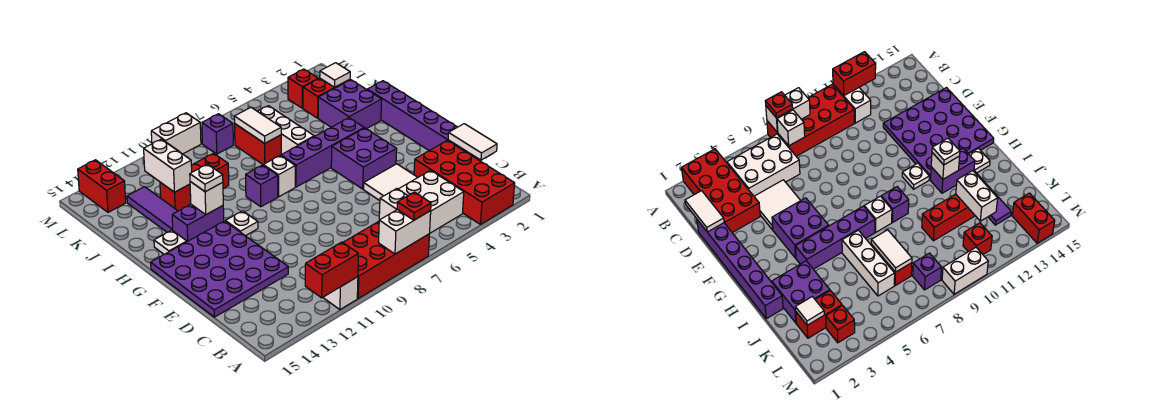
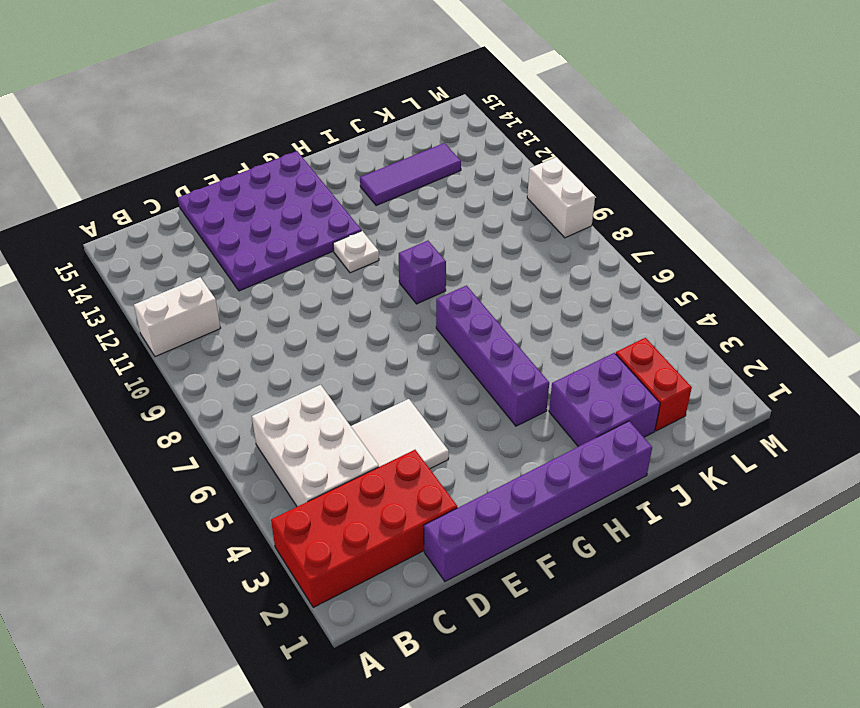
none -> red 2x4 brick [343,222,429,298]
none -> purple 2x2 brick [331,128,397,189]
none -> white 1x1 brick [263,156,295,197]
none -> purple 1x2 brick [172,204,224,242]

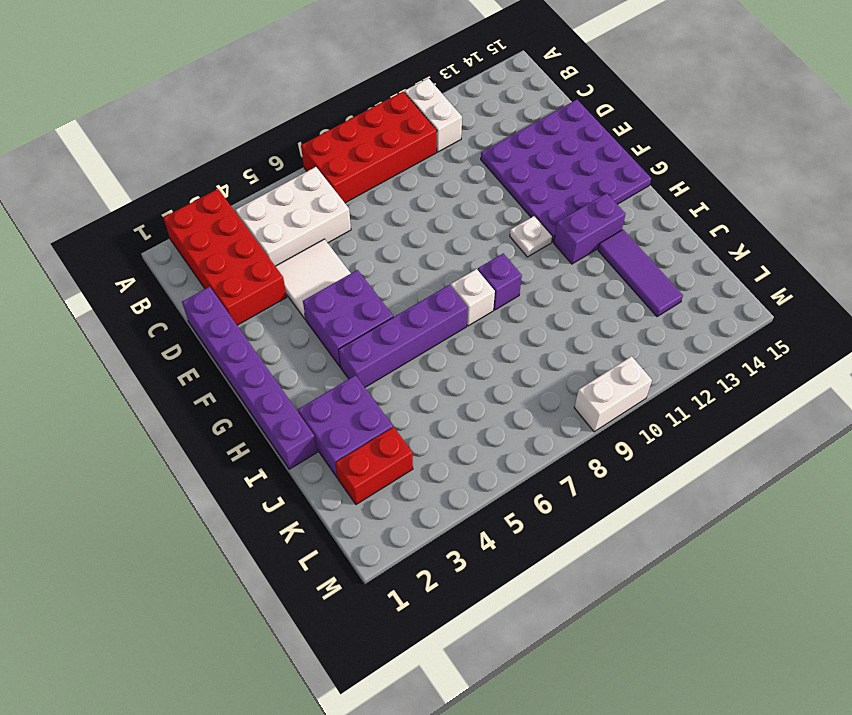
none -> white 1x1 plate [154,230,187,254]
none -> white 1x3 brick [258,106,314,154]
none -> red 1x2 brick [235,124,281,165]
none -> red 1x3 brick [160,153,229,211]

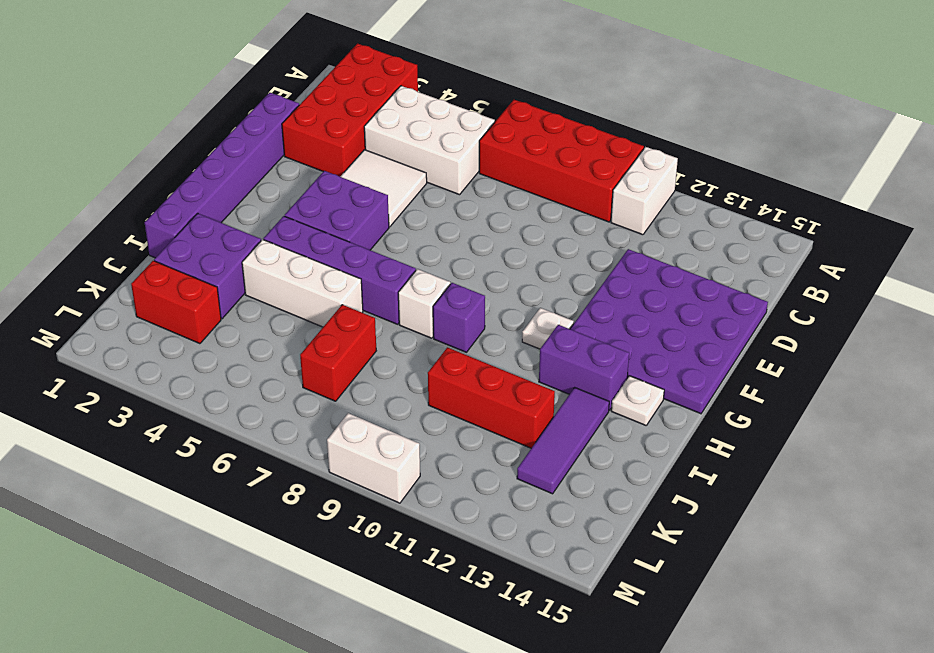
white 1x3 brick [242,240,363,327] -> white 1x3 brick turned to [258,106,314,154]
none -> red 1x1 brick [288,69,318,108]
none -> purple 1x1 brick [202,114,233,154]
none -> red 1x1 brick [963,223,992,254]
none -> red 1x2 brick [78,160,126,212]

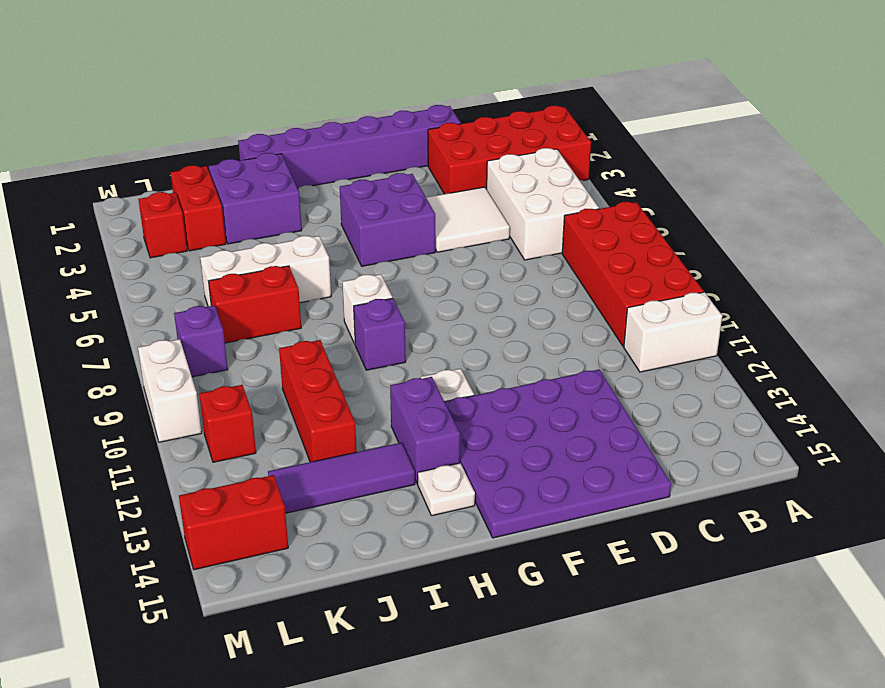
none -> purple 1x4 brick [281,118,364,187]
none -> white 1x2 brick [379,210,431,254]
none -> red 1x2 brick [305,242,358,298]
none -> white 1x1 brick [379,189,408,220]

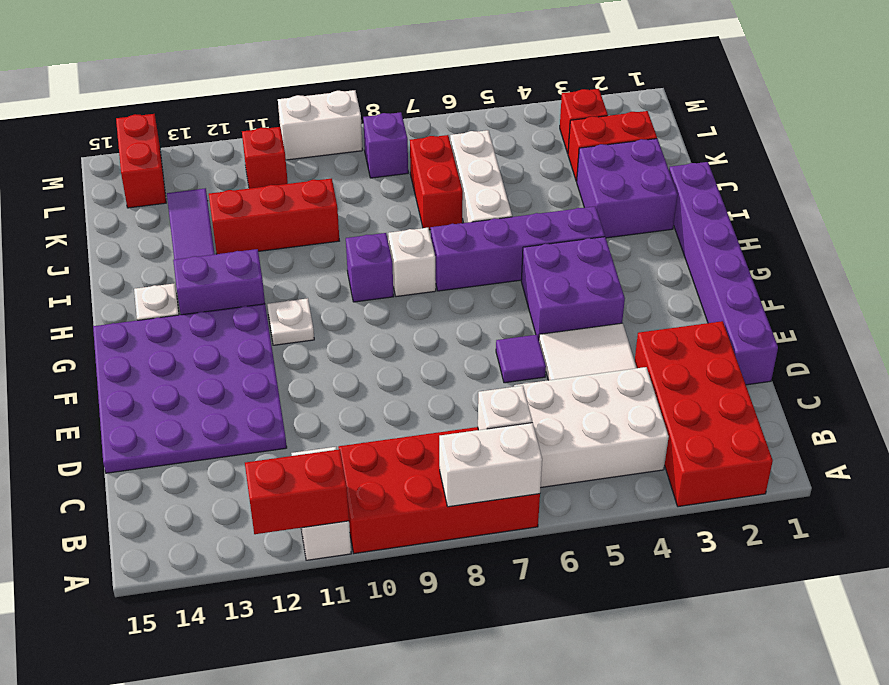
purple 1x1 tile [496,335,546,383] -> none
none -> white 1x2 tile [448,124,497,160]
none -> white 1x1 brick [190,182,223,214]
none -> white 1x2 tile [234,107,281,143]
none -> white 1x2 brick [144,139,192,192]

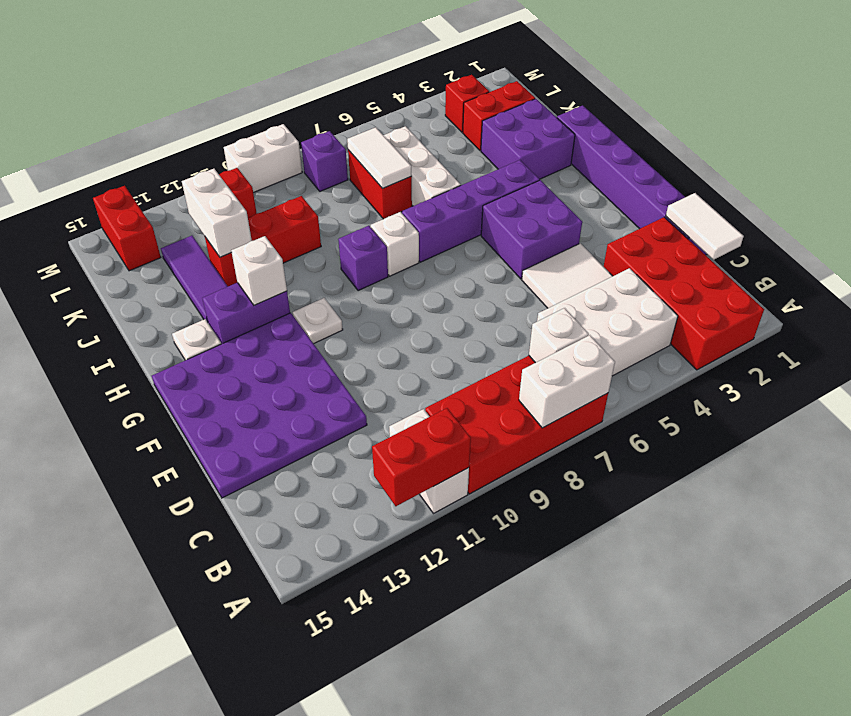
none -> white 1x1 tile [320,63,350,87]
none -> red 1x1 plate [397,192,431,220]
none -> white 1x1 plate [190,164,223,192]

